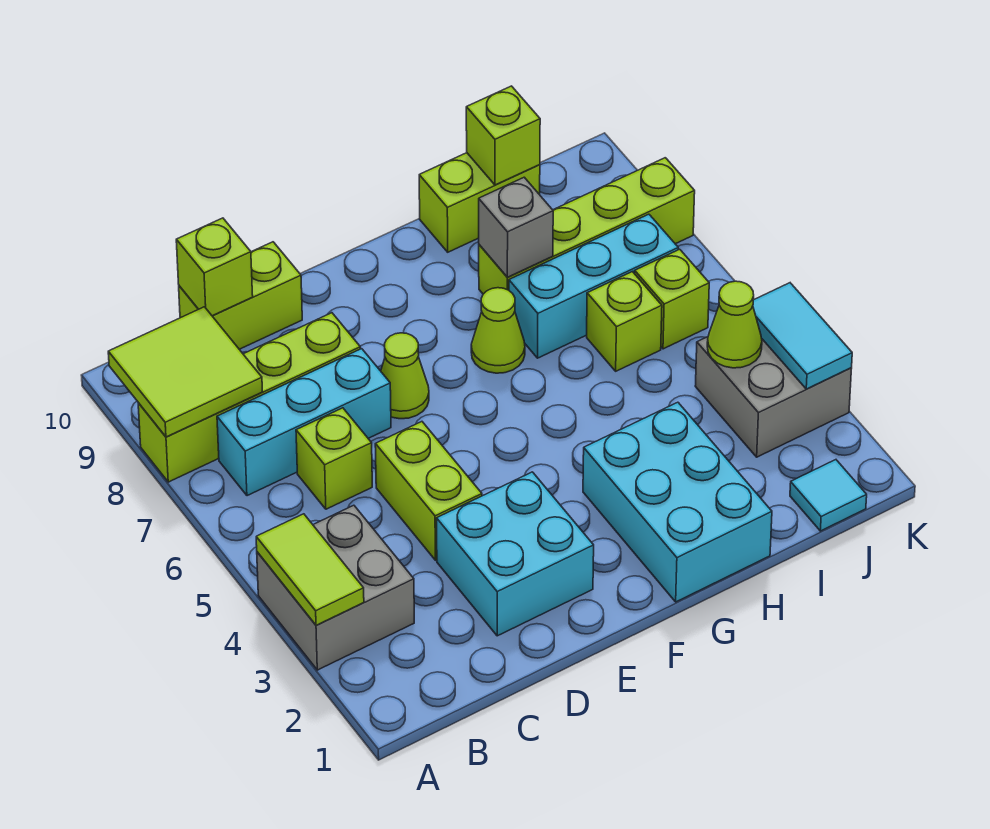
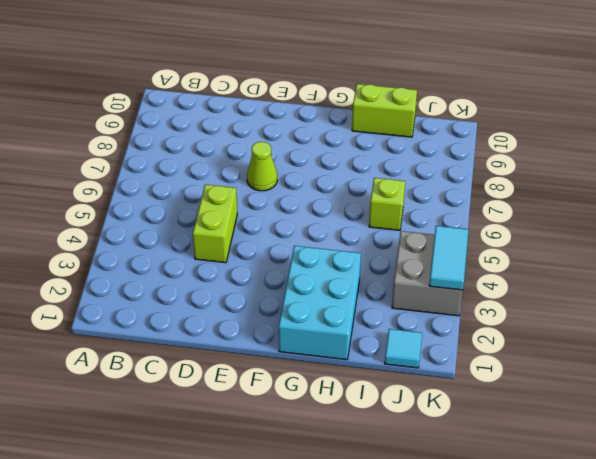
none -> grey 2x2 brick [257,505,414,670]
none -> lime 1x4 brick [138,313,360,482]
none -> cyan 1x3 brick [217,349,391,496]

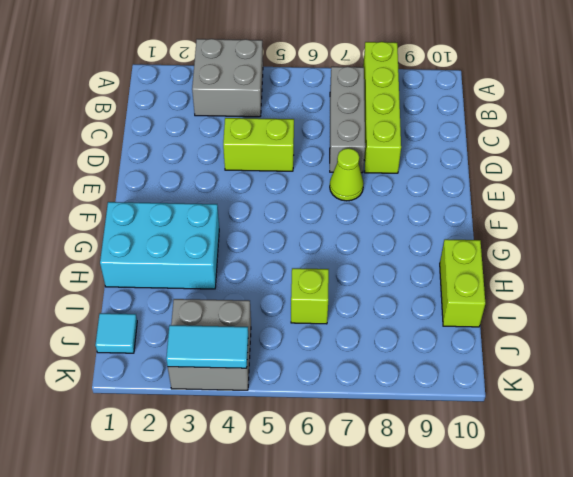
grey 1x3 brick [330,67,365,173] -> cyan 1x3 brick [217,349,391,496]
none -> lime 1x1 brick [296,408,372,509]
none -> lime 1x2 brick [179,242,302,349]
none -> cyan 2x2 brick [437,472,594,636]

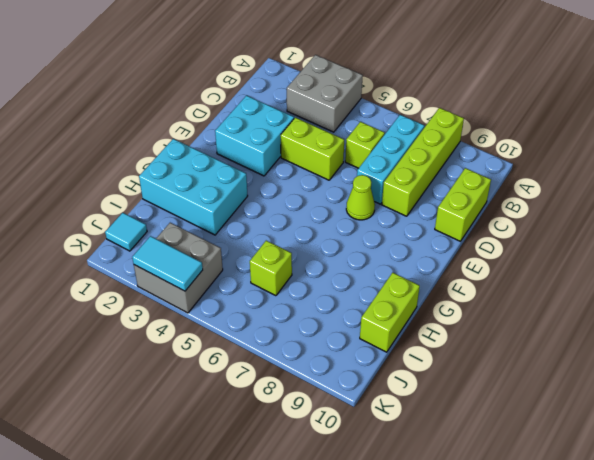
none -> lime 1x1 cone [471,288,525,373]
none -> cyan 1x3 brick [509,214,678,358]
none -> lime 1x4 brick [479,158,695,294]

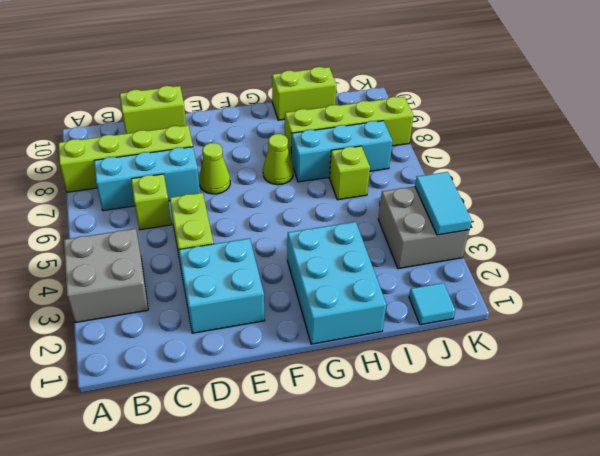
none -> lime 1x1 brick [635,249,709,349]
none -> lime 1x2 tile [256,514,364,625]
none -> lime 2x2 tile [108,307,263,437]

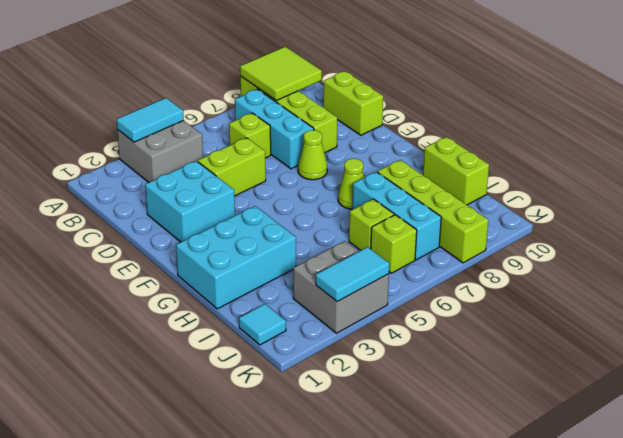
cyan 1x2 tile [116,98,184,142] -> lime 1x2 tile [256,514,364,625]
none -> lime 1x1 brick [176,218,253,316]
none -> grey 1x1 brick [479,177,553,277]
none -> lime 1x1 brick [466,86,540,185]

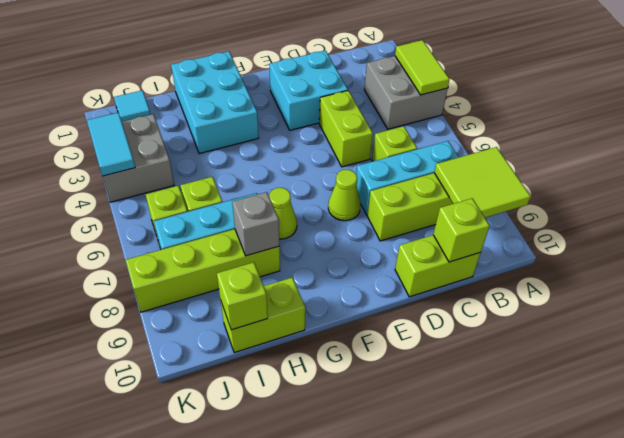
none -> lime 1x1 cone [707,281,762,368]

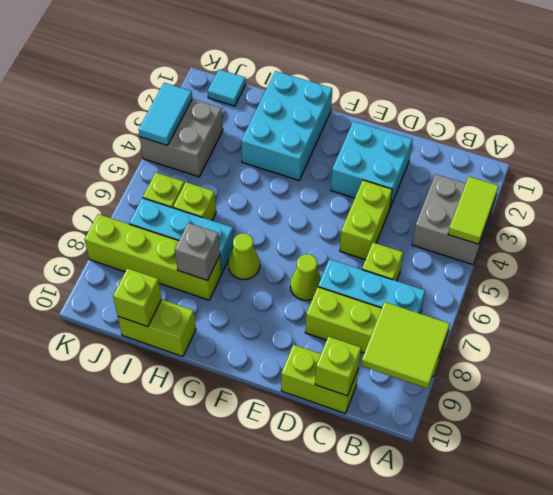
none -> lime 1x1 cone [707,281,762,368]

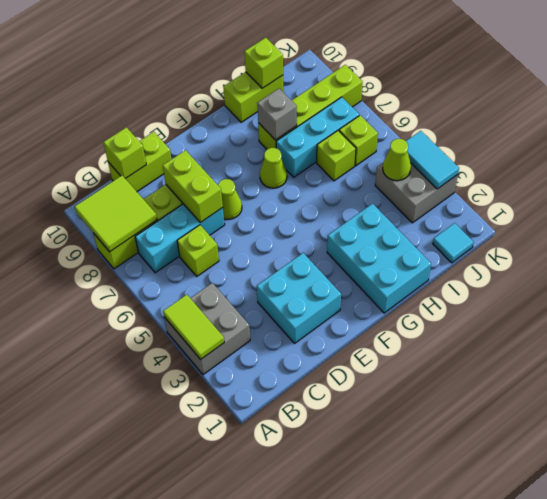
lime 1x2 brick [163,150,223,223] -> lime 1x2 brick moved to [375,422,482,560]

